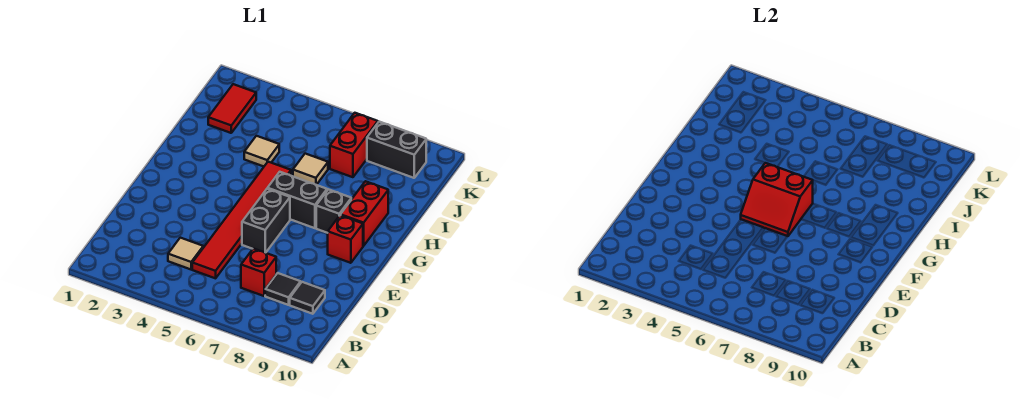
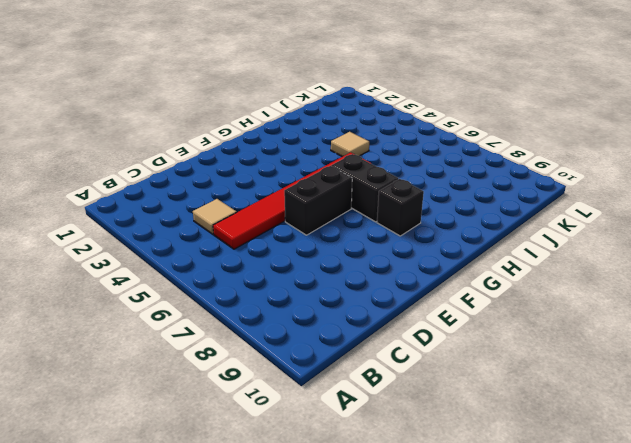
none -> red 1x1 brick [241,248,276,296]
none -> black 1x1 tile [265,273,301,305]
none -> black 1x1 tile [290,282,325,314]

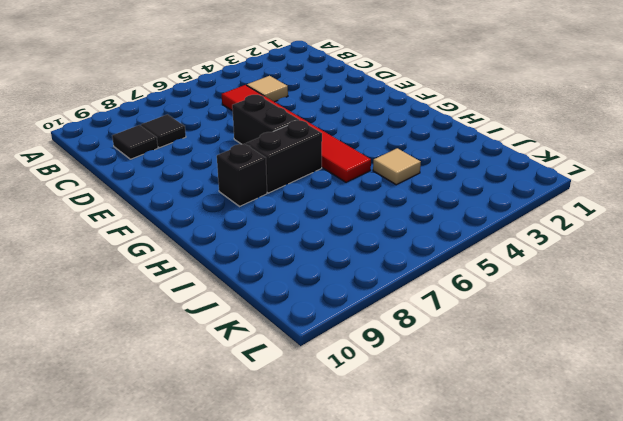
none -> red 1x1 brick [241,248,276,296]
none -> red 1x1 brick [328,215,363,263]
none -> red 1x2 brick [341,181,388,246]

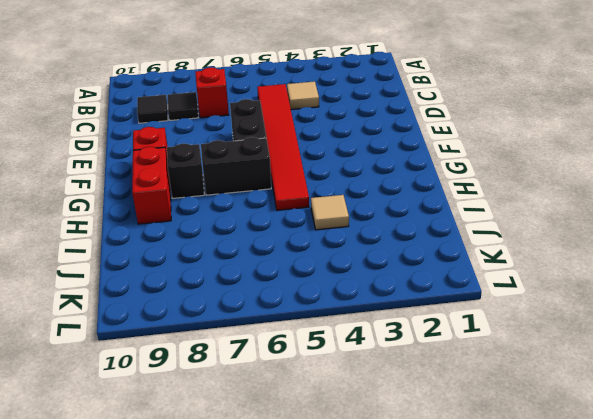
none -> tan 1x1 tile [293,154,328,185]
none -> red 1x2 tile [208,84,256,133]
none -> red 1x2 brick [330,113,378,177]

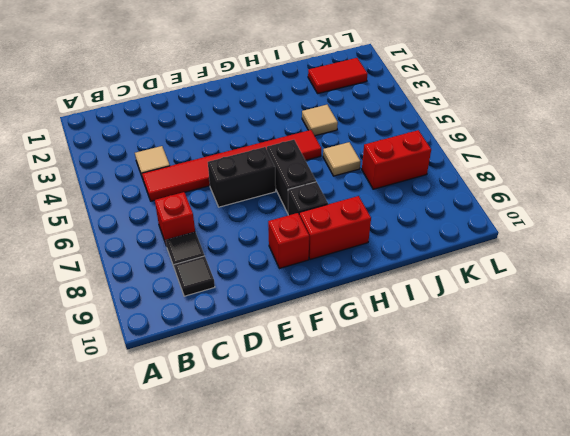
none -> black 1x2 brick [367,122,426,178]
none -> red 2x2 slope [741,163,813,236]

